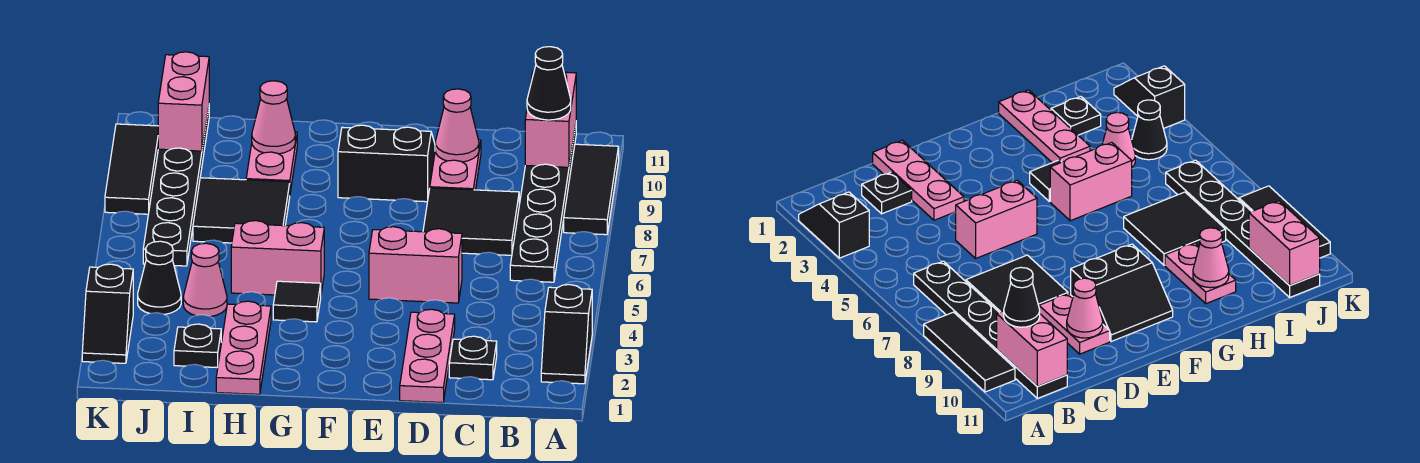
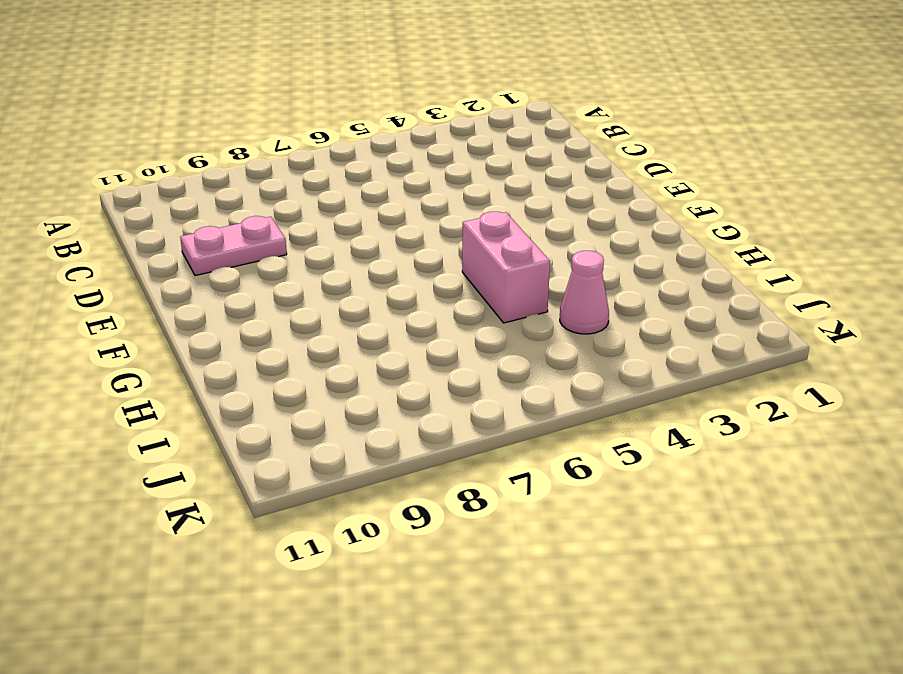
none -> black 1x2 slope [541,285,592,384]
none -> black 1x3 tile [564,144,619,235]
none -> black 1x6 plate [510,125,576,282]

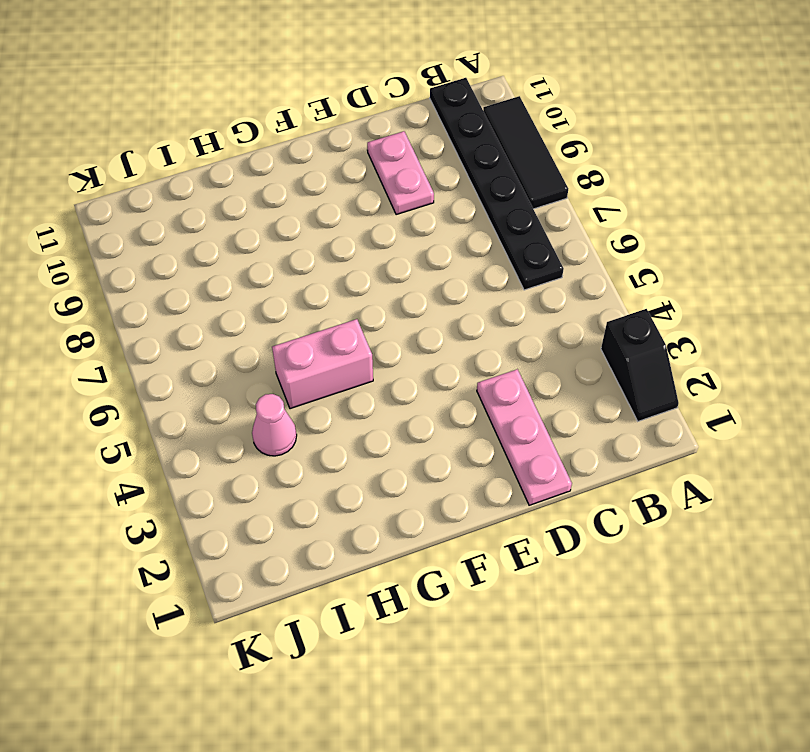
none -> black 1x1 plate [449,336,497,380]
none -> black 2x2 tile [423,188,519,255]
none -> pink 1x2 brick [369,227,462,303]

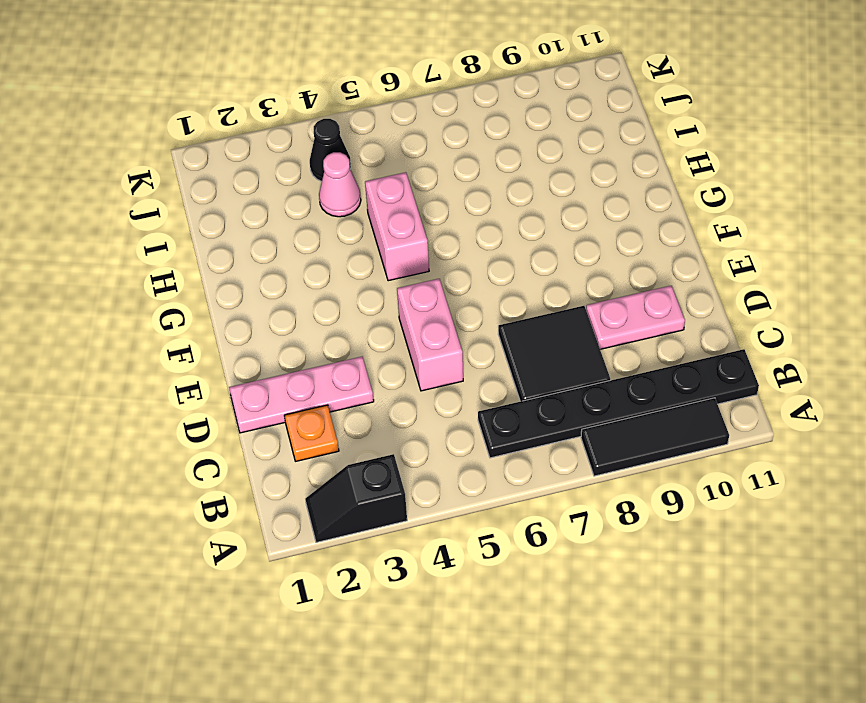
orange 1x1 plate [284,405,339,461] -> black 1x1 plate [449,336,497,380]
none -> black 2x2 slope [338,125,435,202]
none -> black 1x1 tile [273,281,321,322]
none -> pink 1x3 plate [216,301,271,394]

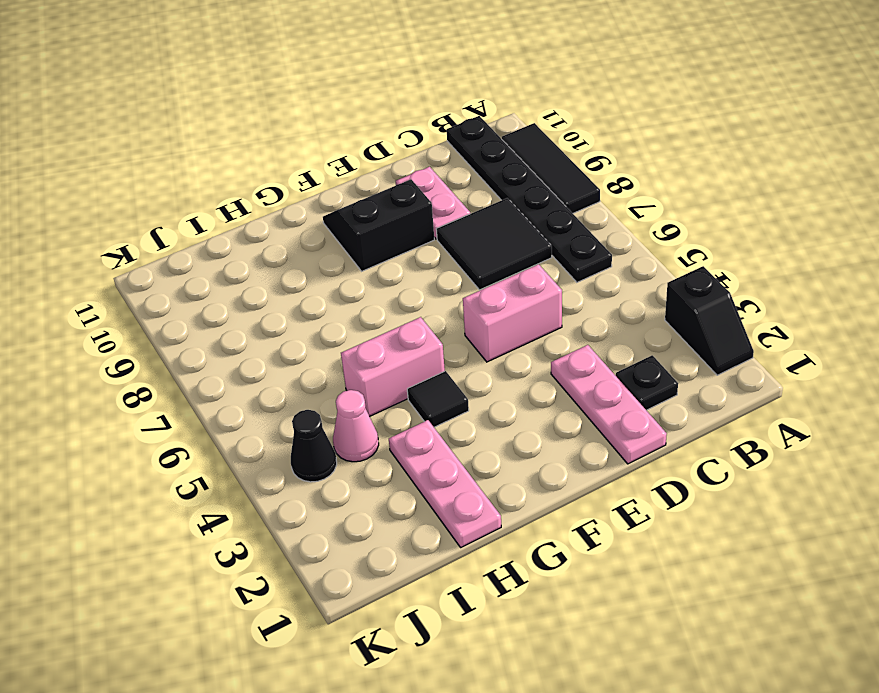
none -> black 2x2 tile [193,178,290,243]
none -> pink 1x2 plate [246,132,297,192]
none -> black 1x1 plate [174,324,221,368]

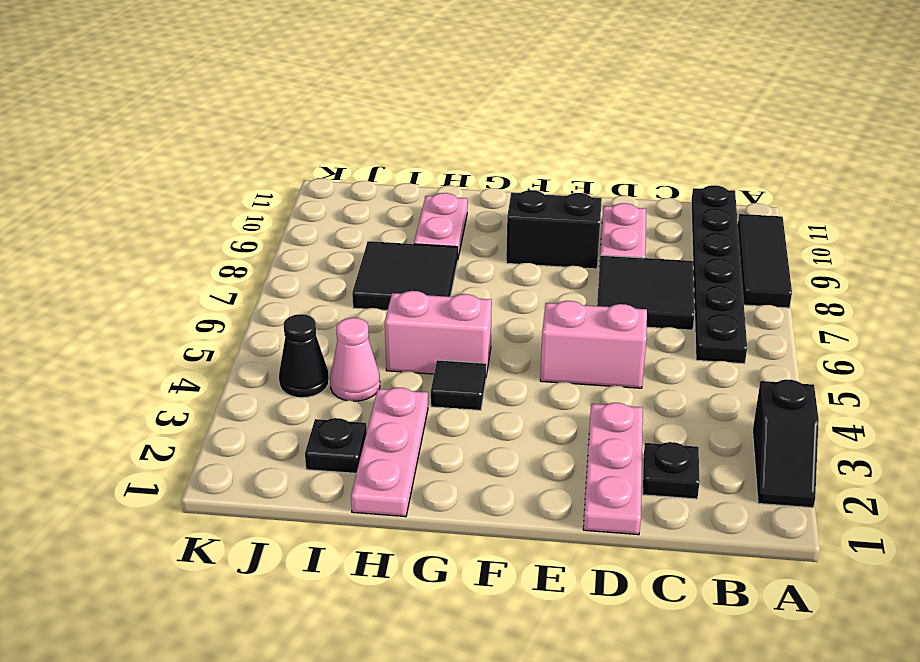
none -> black 1x6 plate [143,108,209,266]
none -> black 1x2 slope [82,264,133,363]
none -> black 1x3 tile [105,124,158,214]

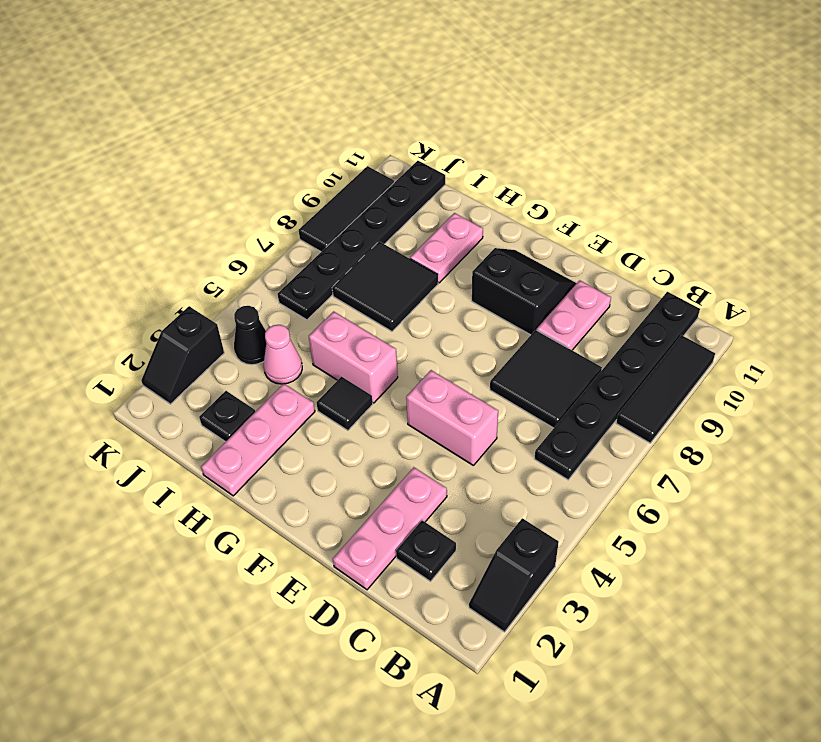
none -> pink 1x2 brick [525,71,576,167]
none -> pink 1x1 cone [435,89,479,162]
none -> pink 1x1 cone [252,81,295,154]

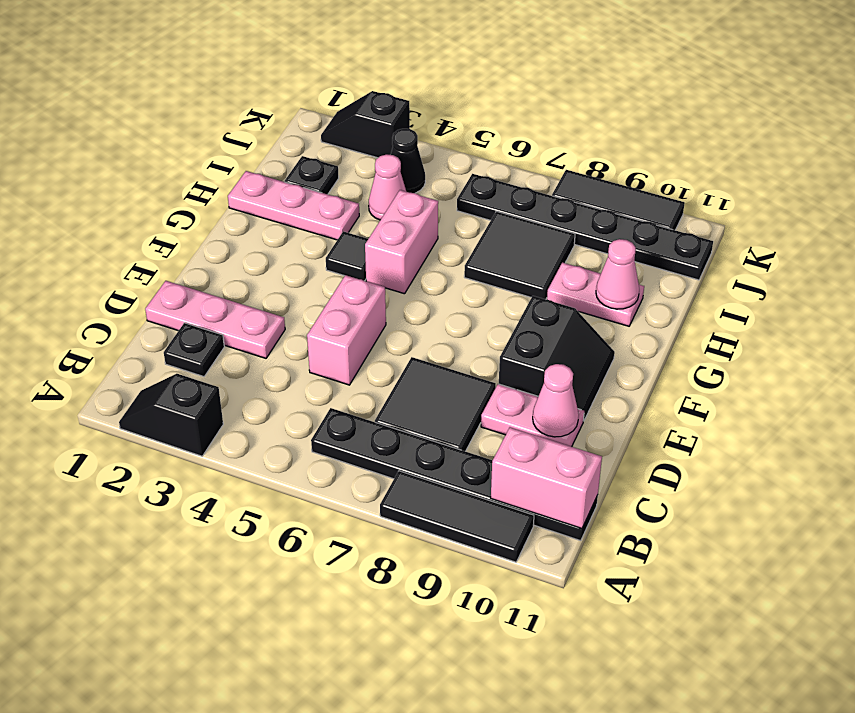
none -> pink 1x2 brick [158,52,209,151]
none -> black 1x1 cone [527,47,571,120]

